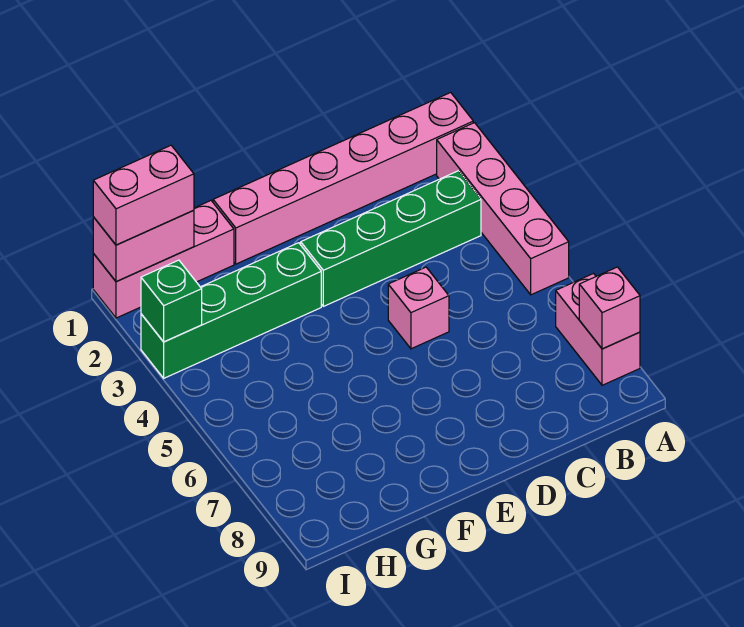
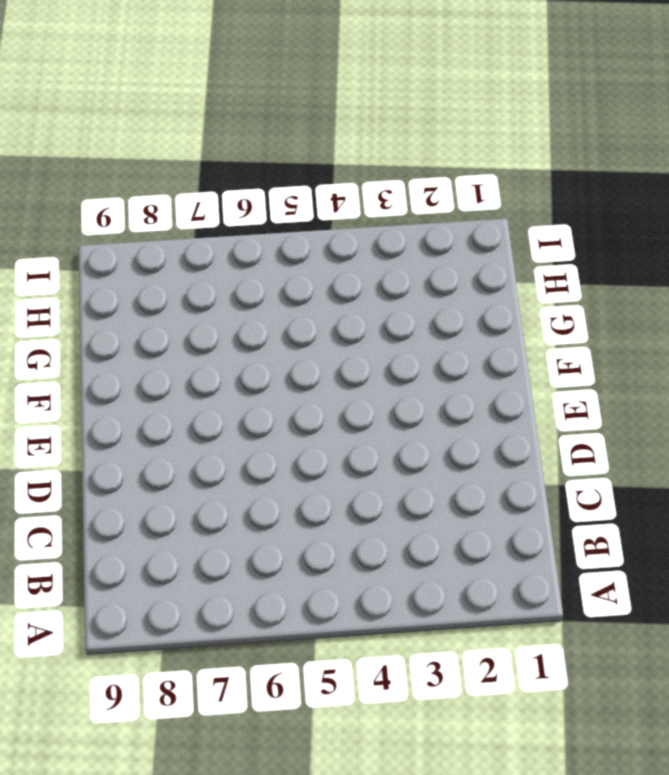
none -> pink 1x6 brick [213,92,473,264]
none -> pink 1x4 brick [437,123,569,295]

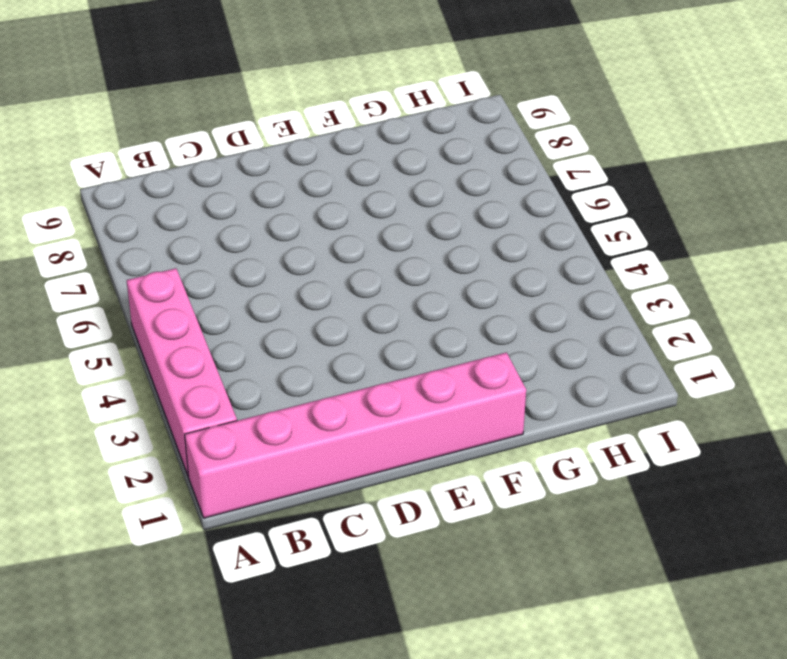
none -> pink 1x2 brick [556,274,640,385]
none -> green 1x4 brick [301,171,481,306]

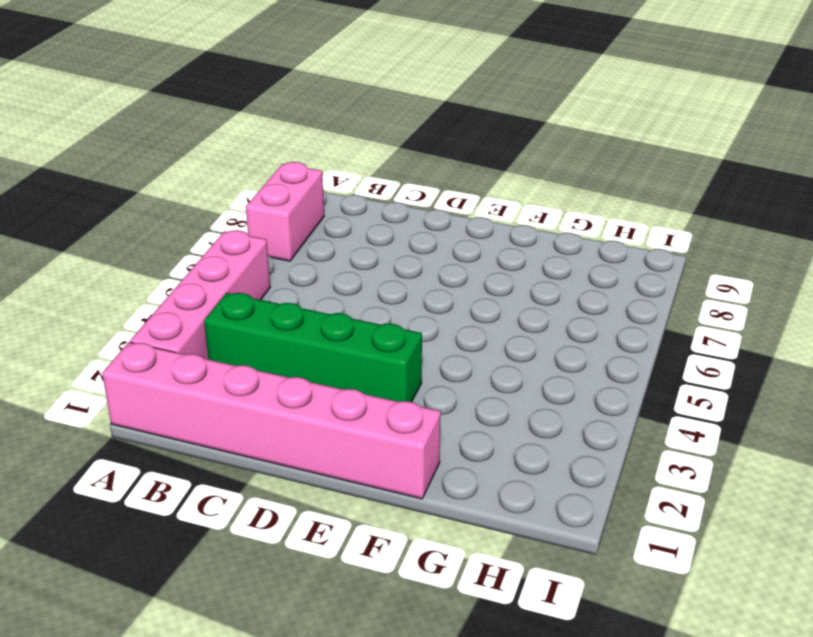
none -> pink 1x1 brick [388,267,449,349]
none -> green 1x4 brick [141,243,321,378]

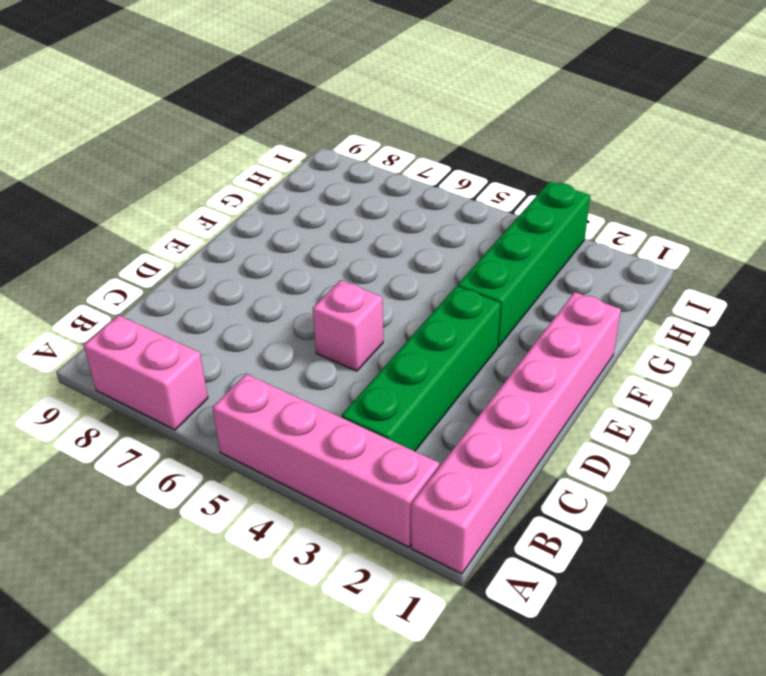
none -> pink 1x3 brick [93,201,234,318]
none -> pink 1x1 brick [579,267,640,349]

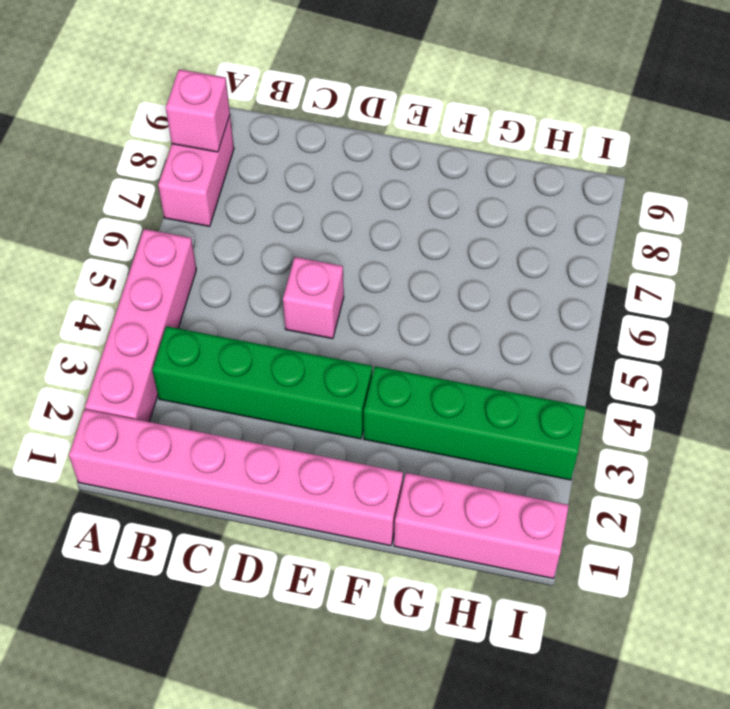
none -> pink 1x2 brick [93,210,194,281]
none -> green 1x1 brick [141,260,202,342]

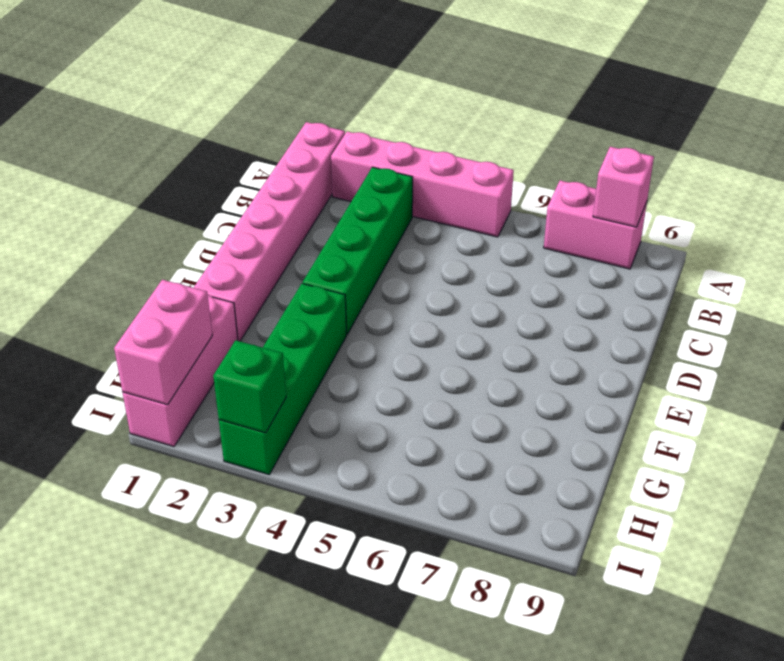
none -> pink 1x1 brick [388,267,449,349]
none -> pink 1x2 brick [93,145,194,245]

